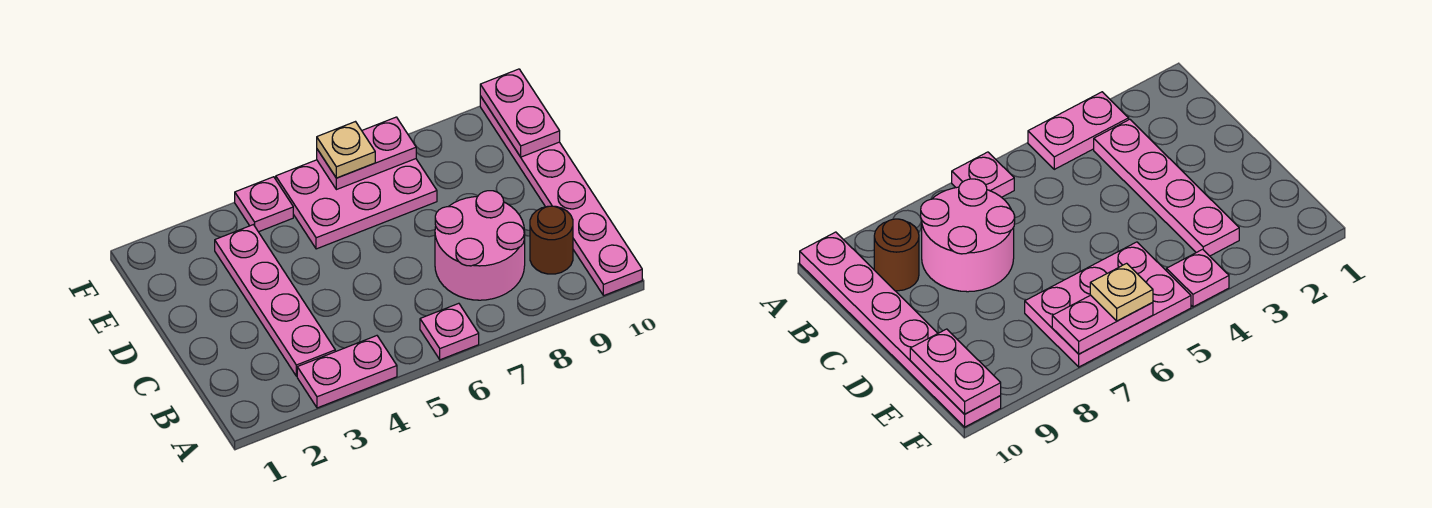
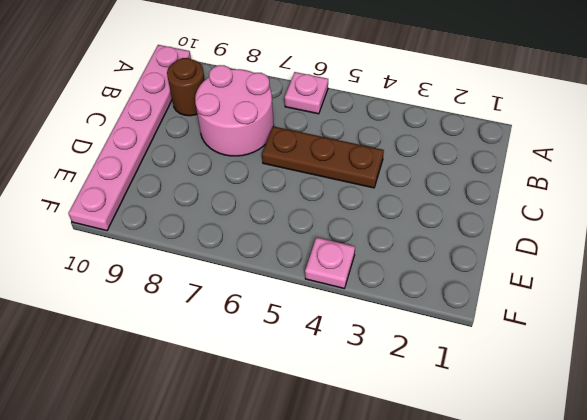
brown 1x3 plate [262,126,384,188] -> none
none -> pink 1x2 plate [297,336,397,408]
none -> pink 1x4 plate [215,225,335,376]

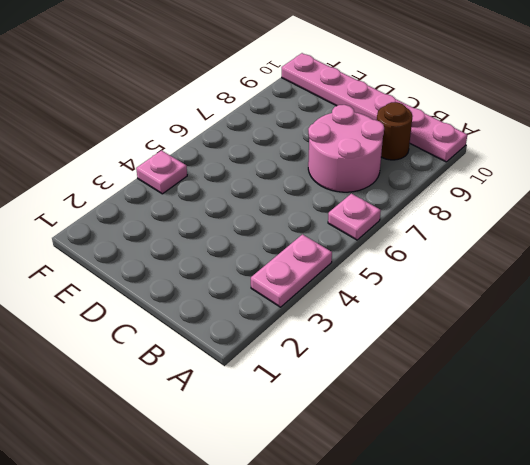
none -> pink 1x4 plate [215,225,335,376]
none -> pink 2x3 plate [276,159,437,249]

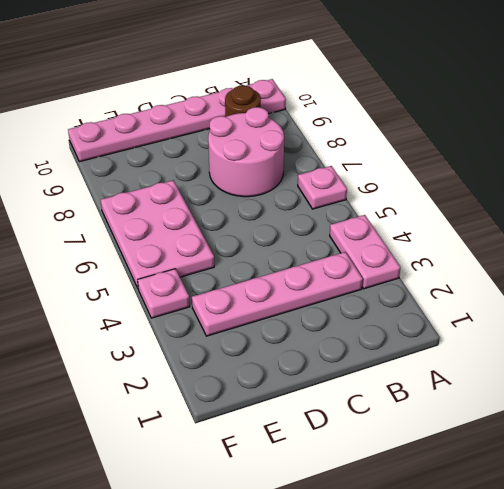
none -> pink 1x2 plate [480,69,560,157]
none -> pink 1x2 plate [317,117,416,190]

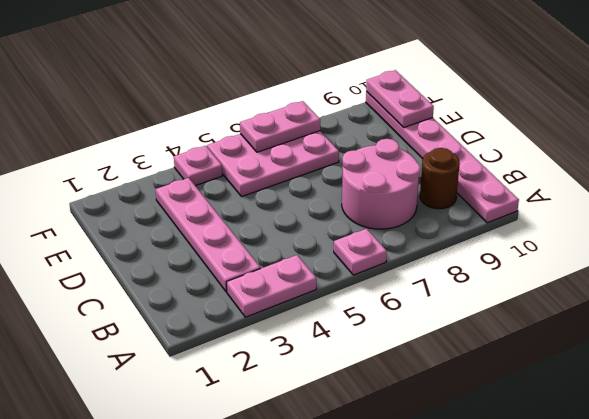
none -> tan 1x1 plate [317,122,375,178]

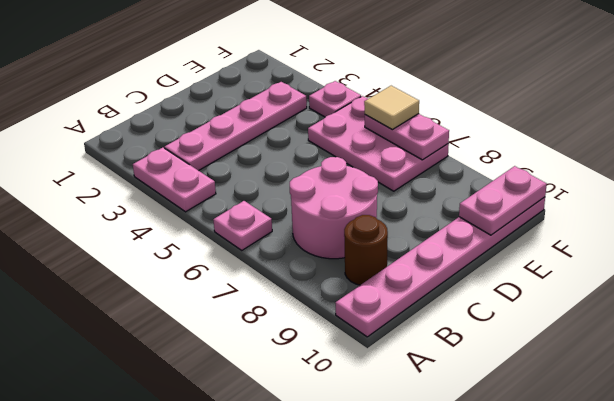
tan 1x1 tile [364,86,419,130] -> tan 1x1 plate [317,122,375,178]

